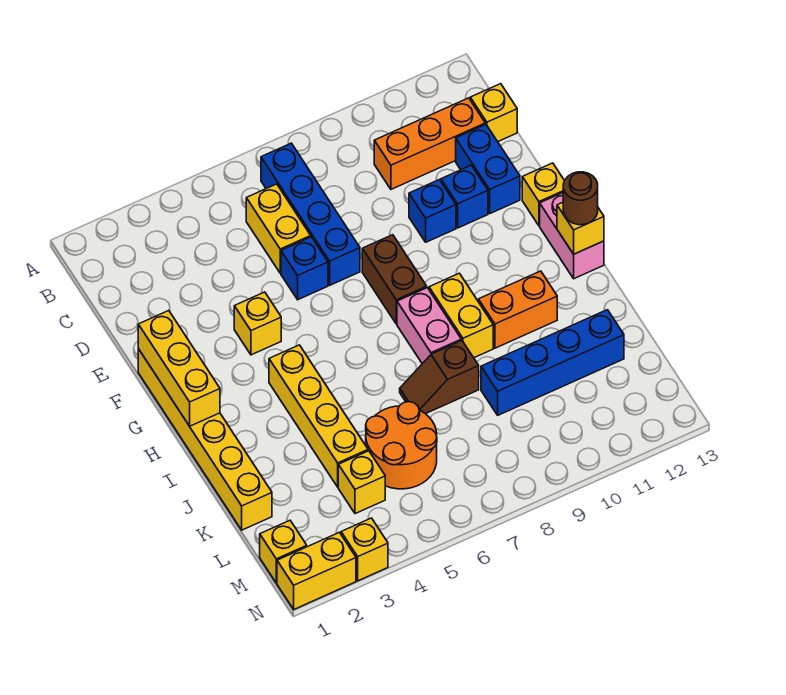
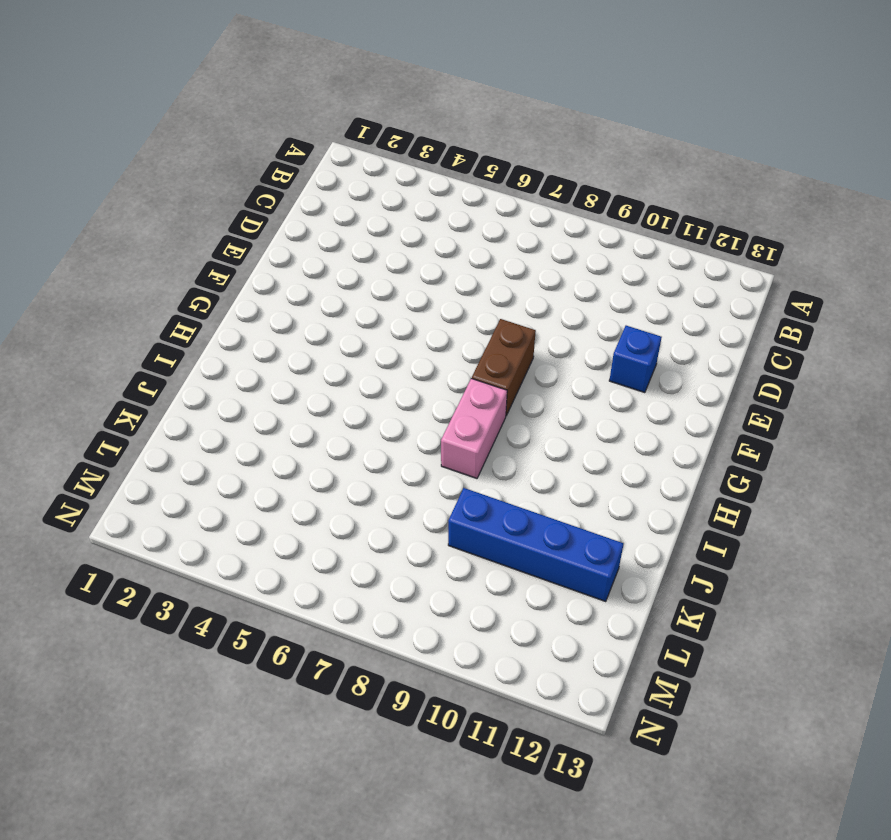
none -> blue 1x4 brick [261,143,360,285]
none -> yellow 1x2 brick [246,184,311,273]
none -> orange 1x3 brick [374,98,485,189]

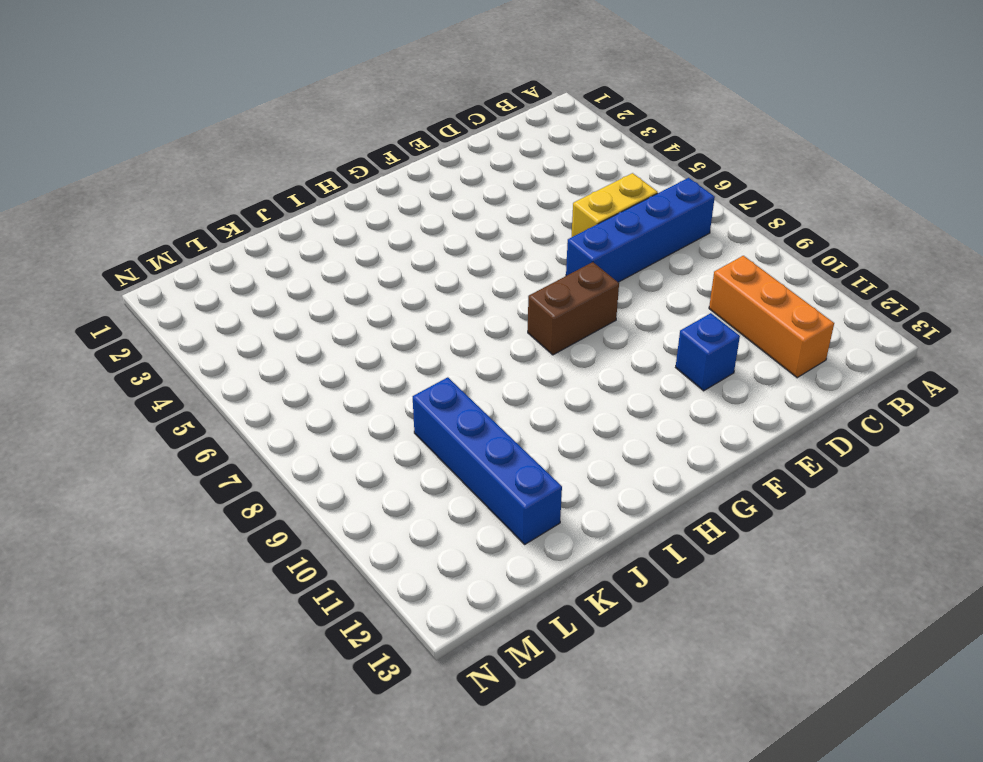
none -> yellow 1x1 brick [470,84,517,142]
none -> blue 1x2 brick [456,124,520,213]
none -> blue 1x1 brick [281,237,328,300]

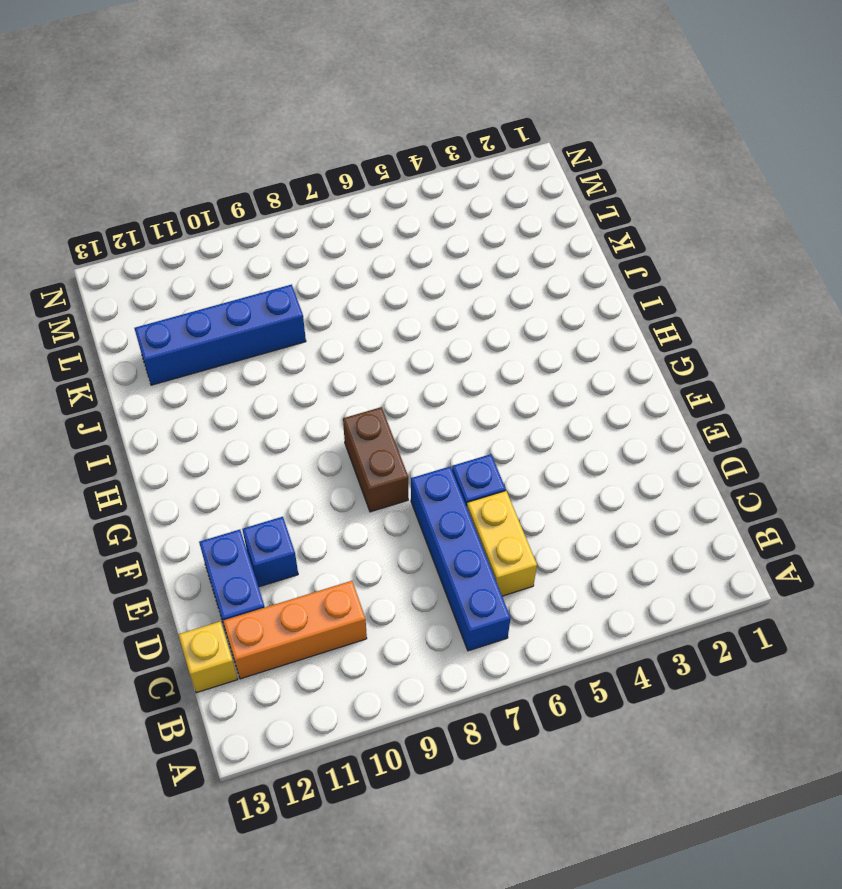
none -> blue 1x1 brick [409,180,456,242]
none -> yellow 1x6 brick [138,349,272,530]
none -> yellow 1x1 brick [234,292,281,355]

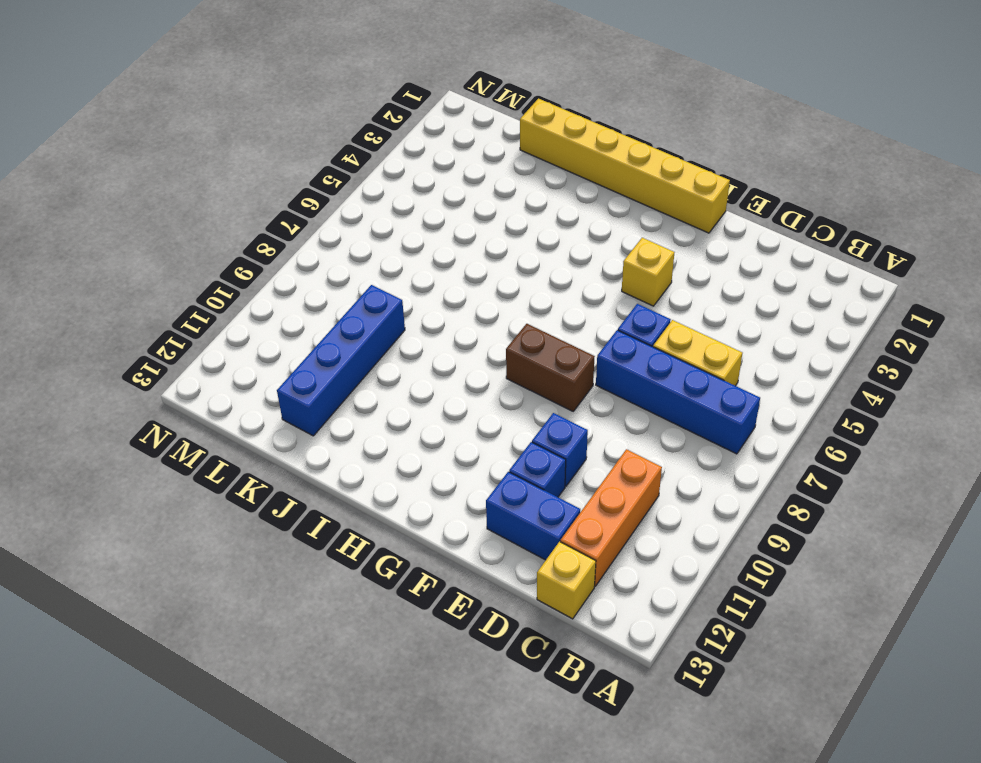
none -> yellow 1x1 brick [522,163,565,226]
none -> pink 1x2 brick [540,193,604,279]
none -> yellow 1x4 brick [269,345,368,487]

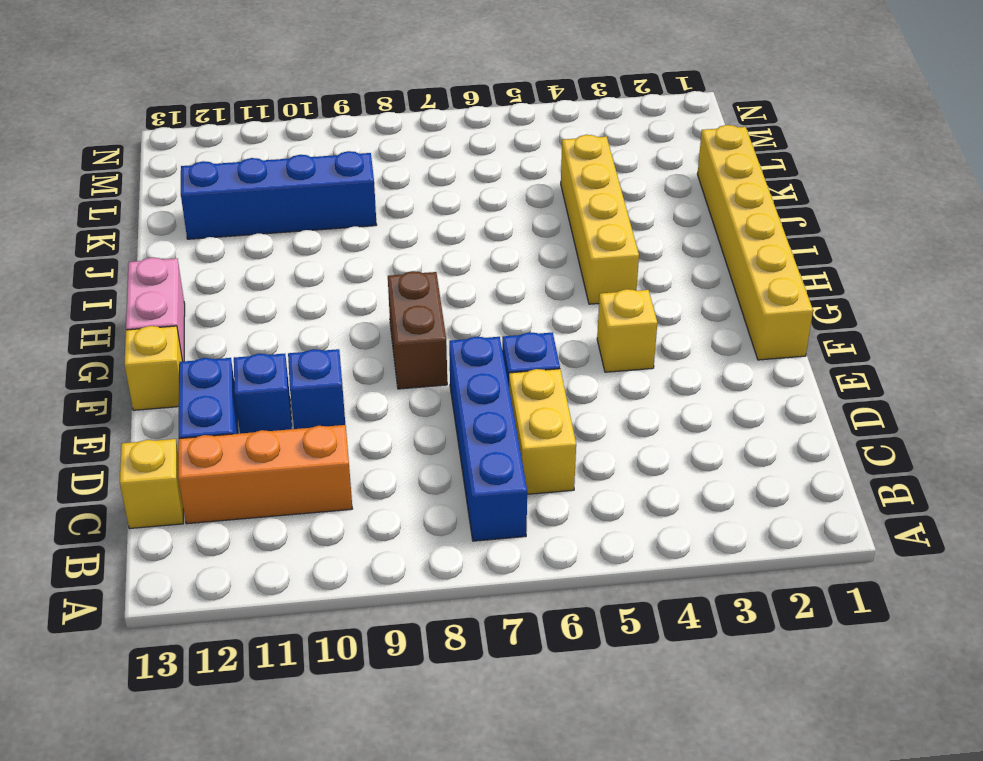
none -> pink 1x2 brick [397,288,461,364]
none -> yellow 1x2 brick [429,273,493,358]
none -> orange 1x2 brick [478,271,557,348]

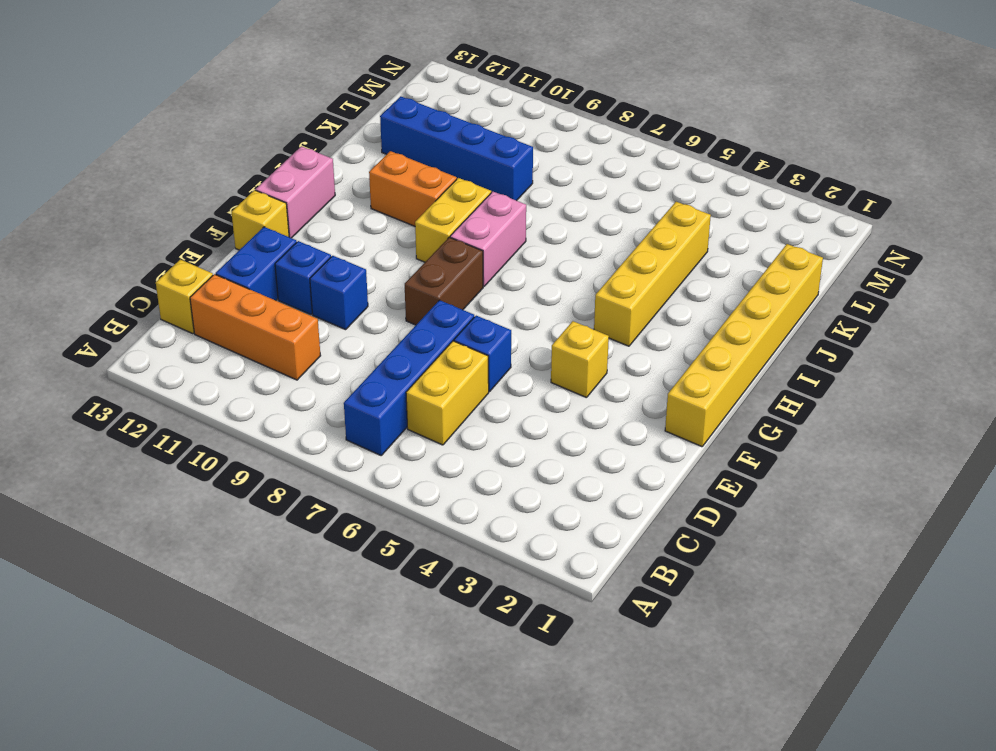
none -> brown 1x2 slope [400,341,479,414]
none -> orange 2x2 round brick [366,402,437,489]
none -> yellow 1x1 brick [338,451,385,514]

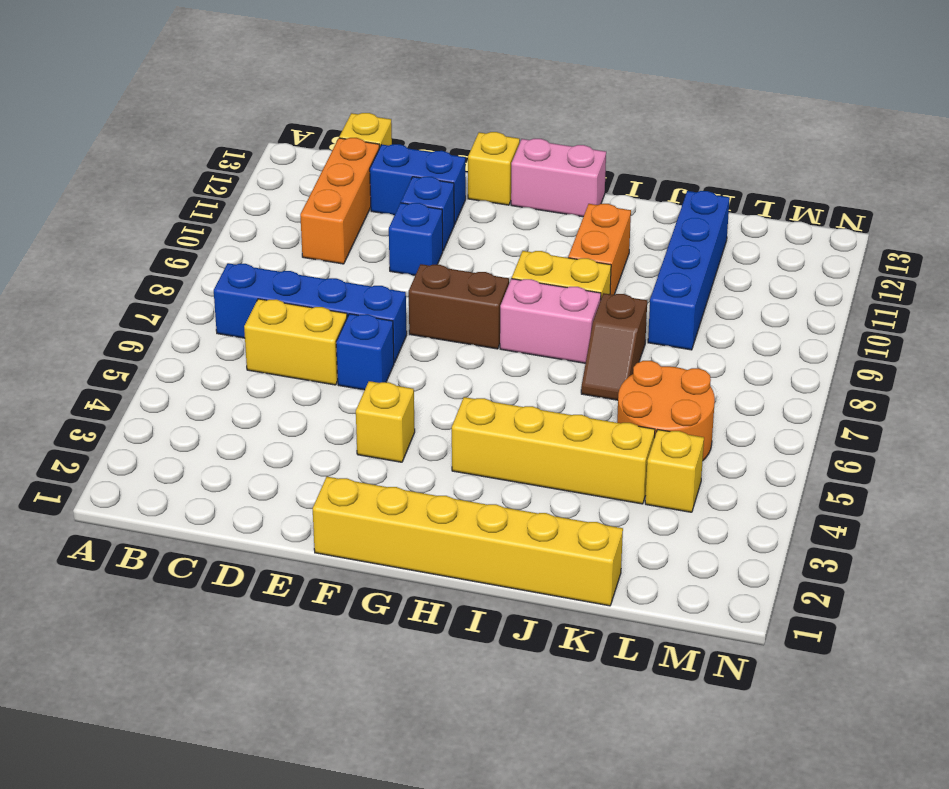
none -> yellow 1x1 brick [260,521,307,583]
none -> yellow 1x2 brick [277,532,356,609]
none -> yellow 1x1 brick [341,518,388,581]

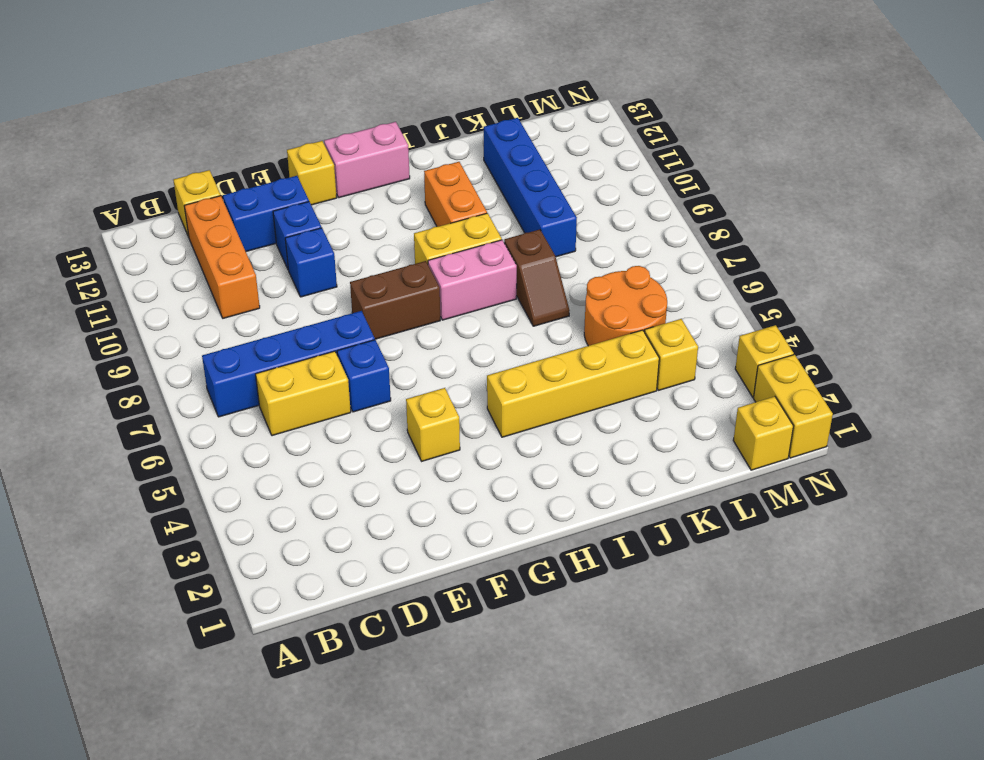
none -> yellow 1x6 brick [138,349,272,530]
none -> yellow 1x3 brick [138,311,220,426]
none -> yellow 1x1 brick [557,202,604,254]

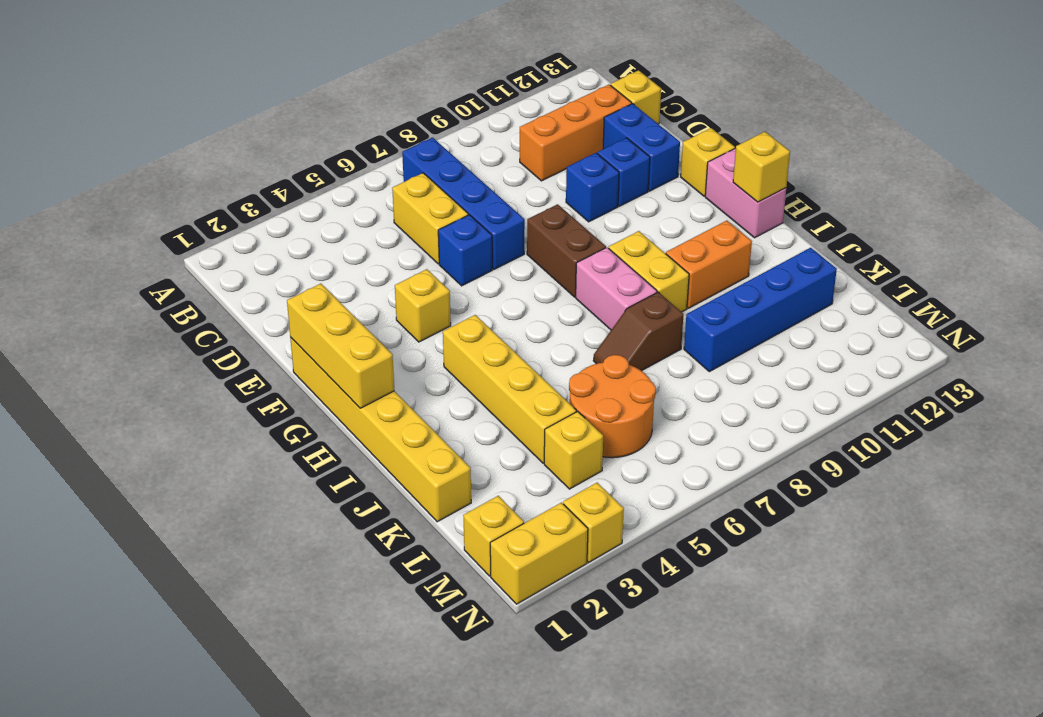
none -> brown 1x1 round brick [563,172,598,225]

